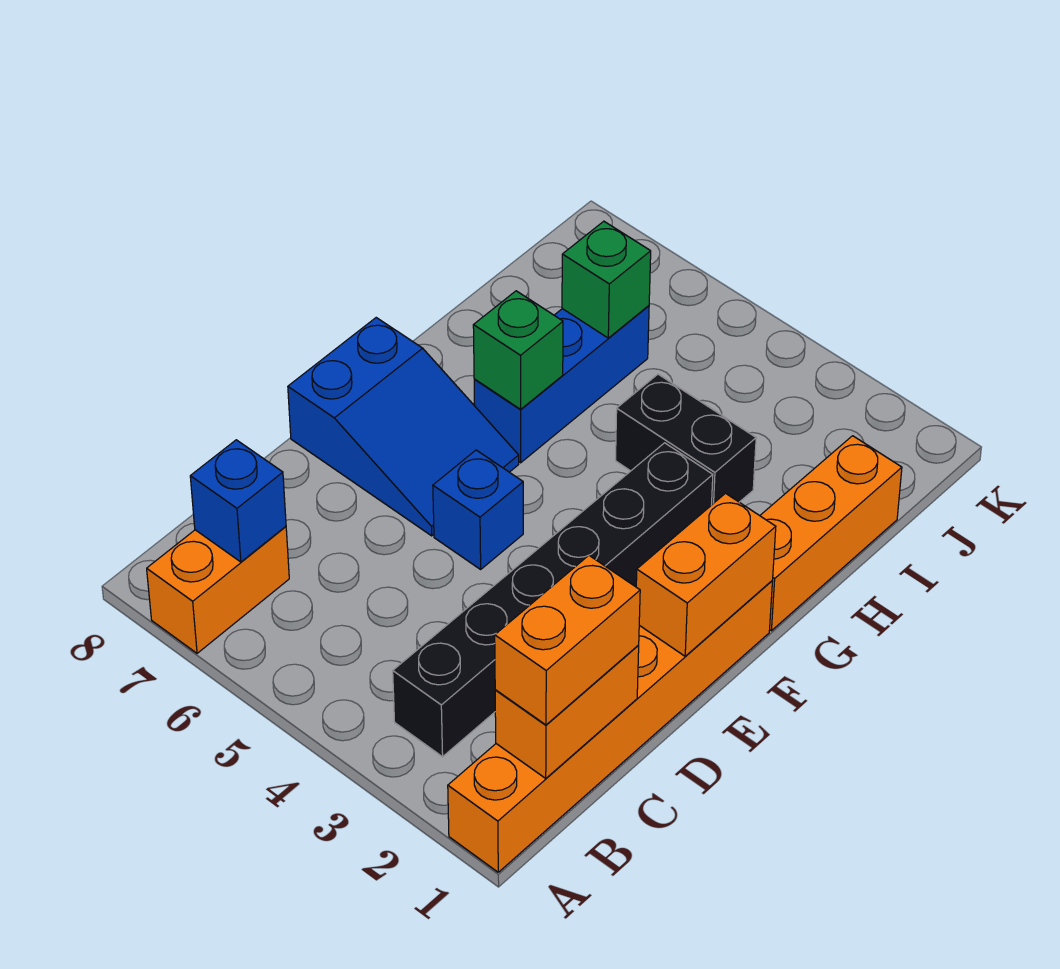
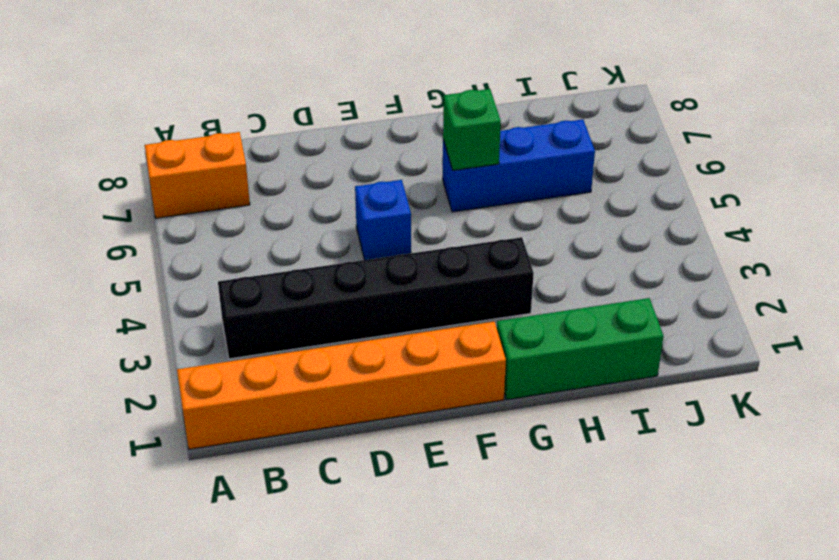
green 1x3 brick [497,298,664,400] -> orange 1x3 brick [760,436,902,631]
none -> blue 2x3 slope [288,318,519,536]
none -> black 1x2 brick [616,374,756,504]
none -> orange 1x2 brick [495,645,639,778]

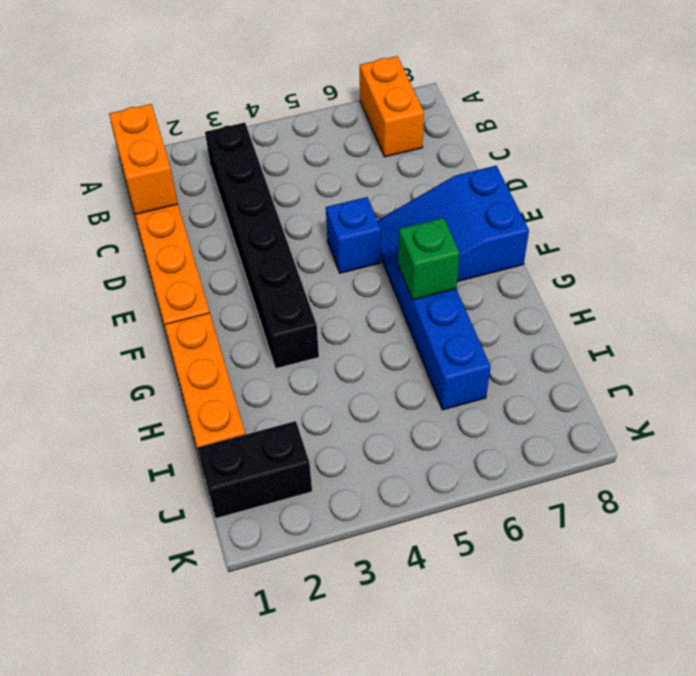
black 1x2 brick [197,421,312,518] -> black 1x2 brick moved to [616,374,756,504]
none -> blue 1x1 brick [190,440,286,562]
none -> orange 1x2 brick [636,493,776,656]
none -> green 1x1 brick [562,221,651,338]

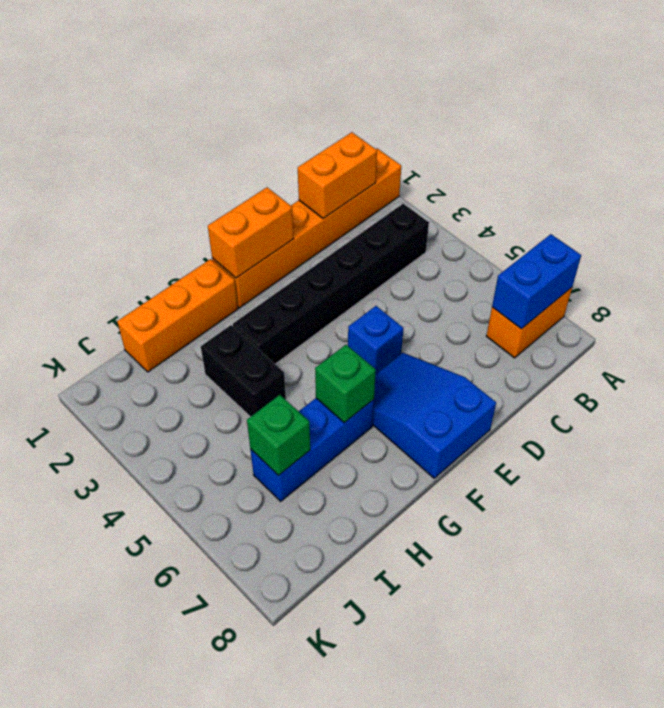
blue 1x2 brick [492,234,581,329] -> blue 1x1 brick [190,440,286,562]
none -> orange 1x2 brick [495,555,640,725]

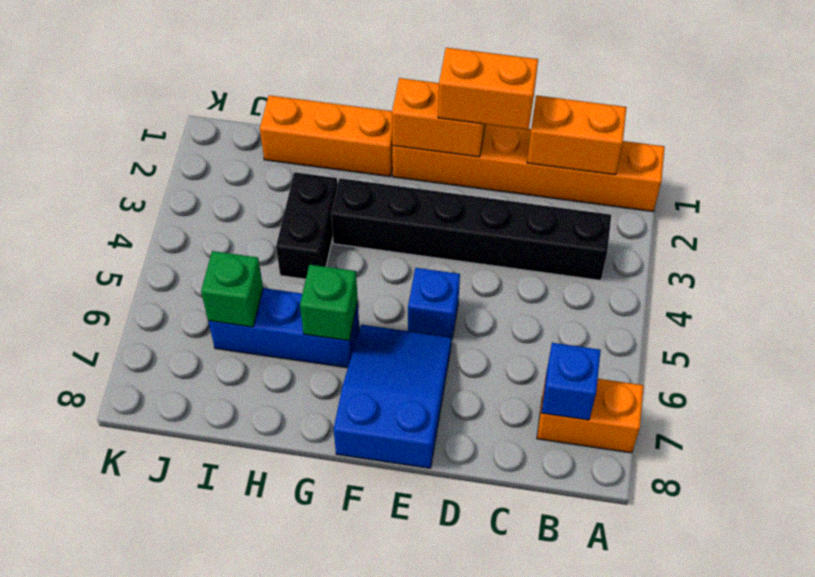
orange 1x2 brick [438,48,538,130] -> orange 1x2 brick moved to [495,555,640,725]

